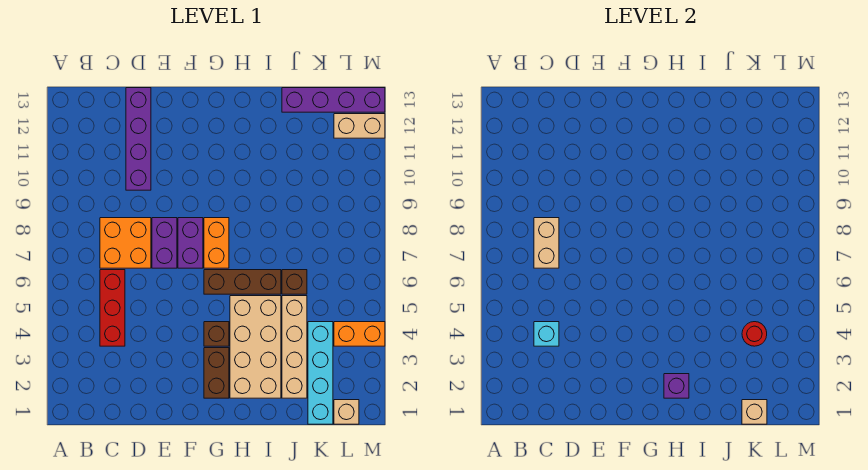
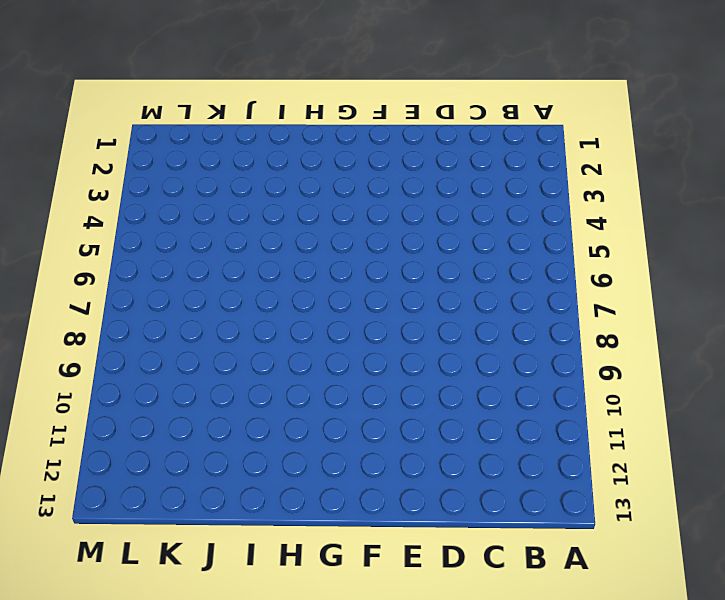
none -> red 1x3 brick [100,270,125,346]
none -> orange 2x2 brick [100,218,151,268]
none -> purple 1x4 brick [126,88,151,190]

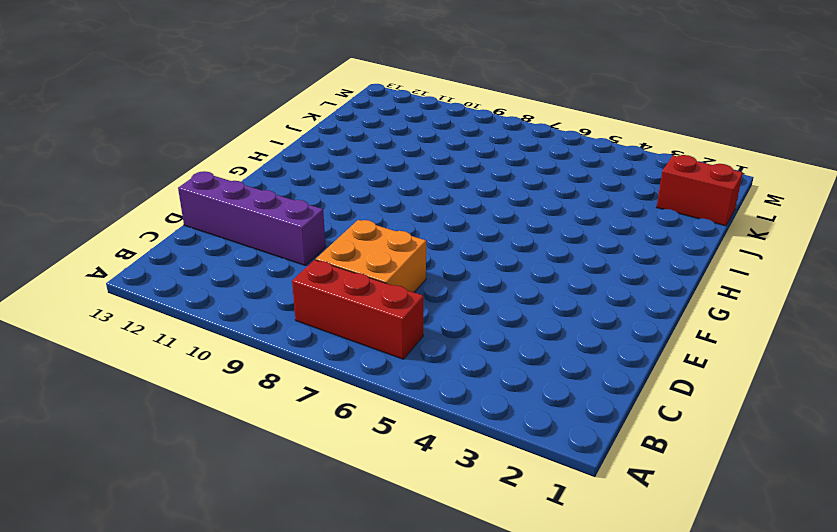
red 1x3 brick [292,260,423,359] -> red 1x3 brick moved to [100,270,125,346]
red 1x2 brick [657,155,743,226] -> cyan 1x4 brick [308,322,333,424]
none -> purple 1x2 brick [152,218,177,268]
none -> purple 1x2 brick [178,218,203,268]
none -> brown 1x2 brick [204,348,229,398]

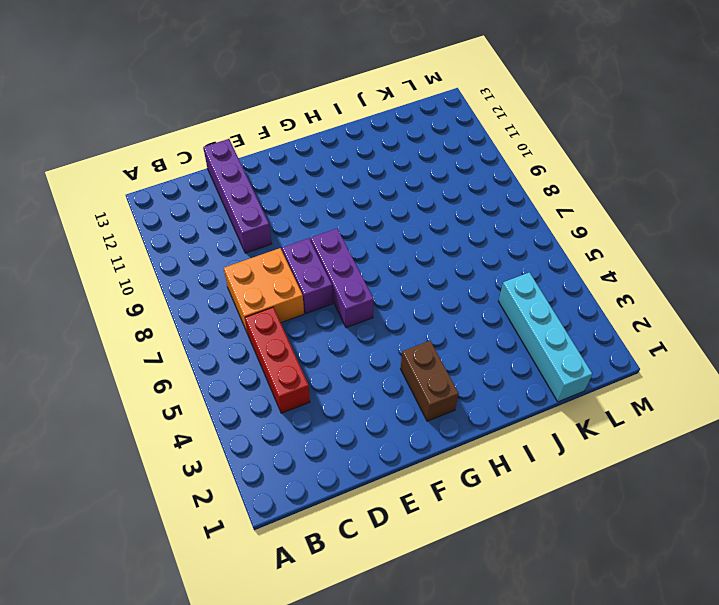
purple 1x3 brick [311,228,374,328] -> purple 1x2 brick [178,218,203,268]
none -> brown 1x1 brick [204,322,229,346]
none -> brown 1x3 brick [204,270,281,294]
none -> orange 1x2 brick [204,218,229,268]

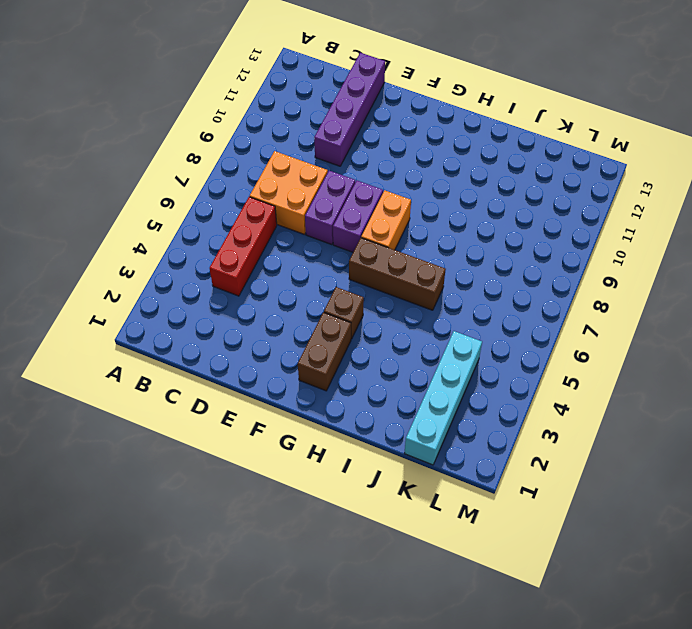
none -> tan 2x4 brick [230,296,281,398]
none -> tan 1x4 brick [282,296,307,398]
none -> brown 1x1 brick [282,270,307,294]

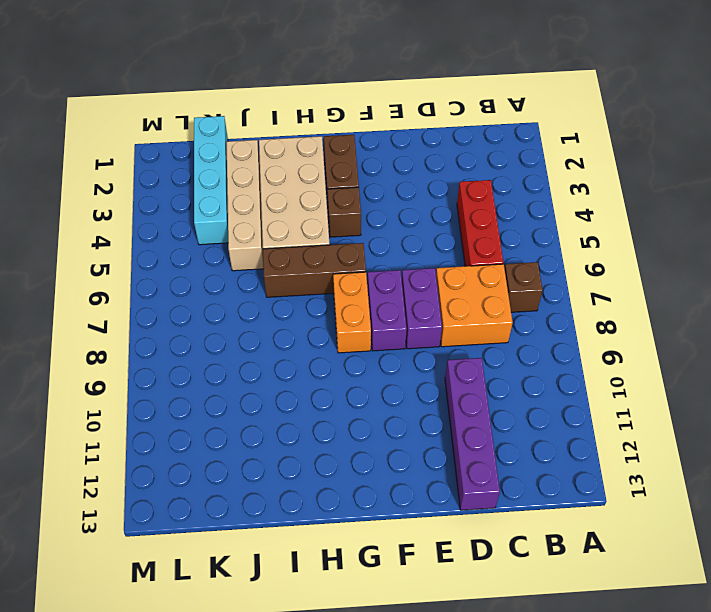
brown 1x1 brick [504,262,543,312] -> brown 1x1 brick moved to [282,270,307,294]
none -> purple 1x4 brick [282,88,385,112]
none -> tan 1x1 brick [334,400,359,424]
none -> orange 1x2 brick [334,322,385,346]

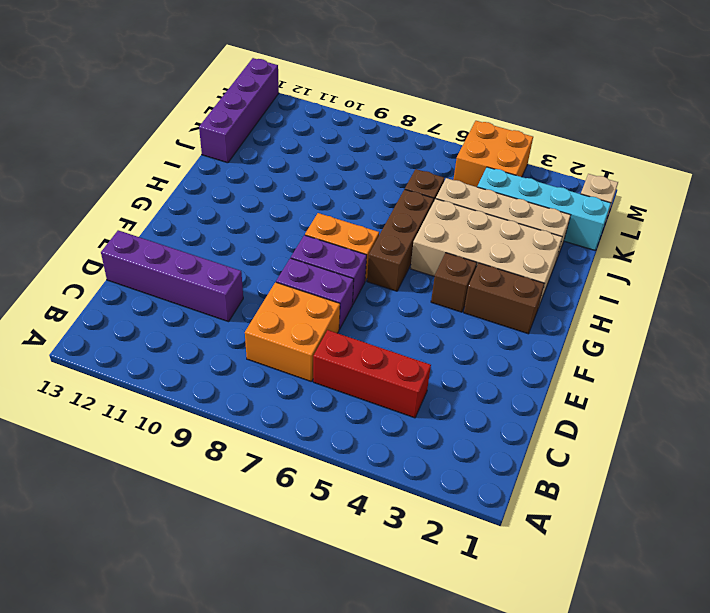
orange 2x2 brick [453,121,533,187] -> orange 1x2 brick [334,322,385,346]
none -> tan 1x2 brick [334,114,385,138]
none -> cyan 1x1 brick [534,322,559,346]
none -> tan 1x2 brick [534,218,559,268]

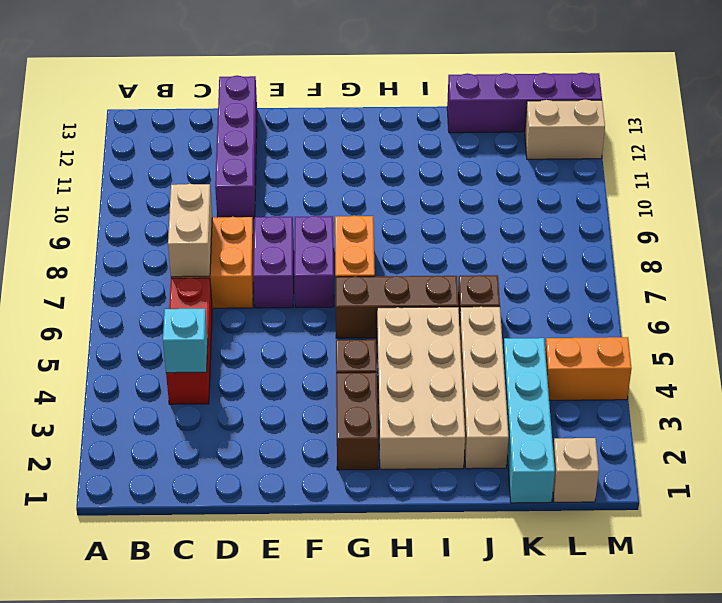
none -> purple 1x1 brick [664,374,689,398]
none -> tan 1x1 brick [742,400,767,424]
none -> red 1x1 round brick [742,322,767,346]

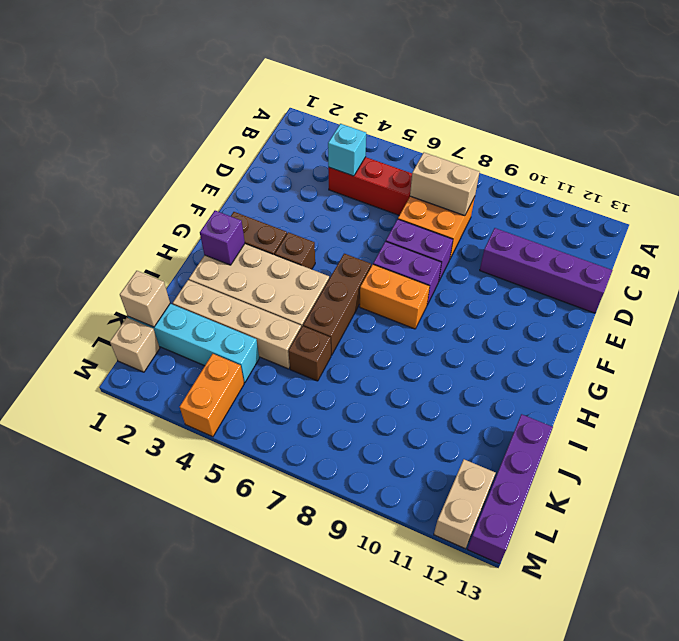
none -> red 1x1 round brick [742,322,767,346]

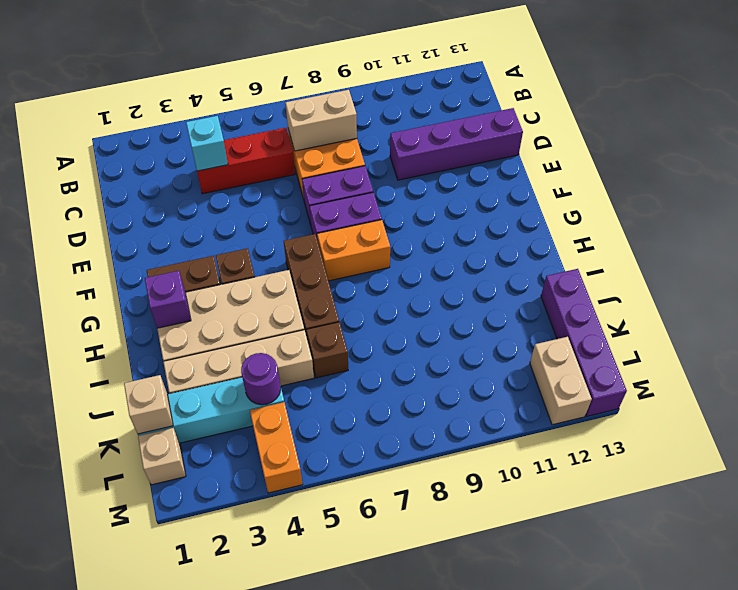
purple 1x1 round brick [241,353,281,405] -> red 1x1 round brick [742,322,767,346]

